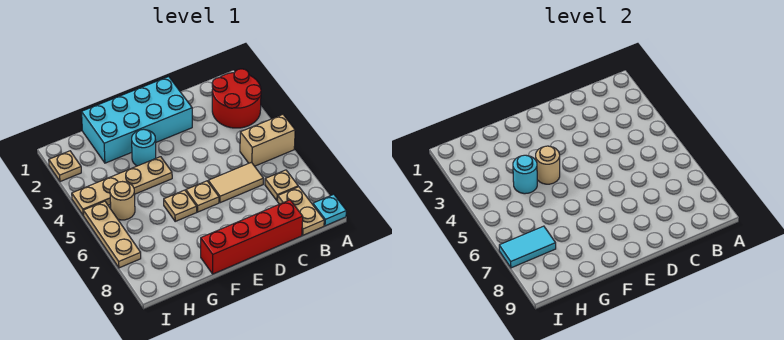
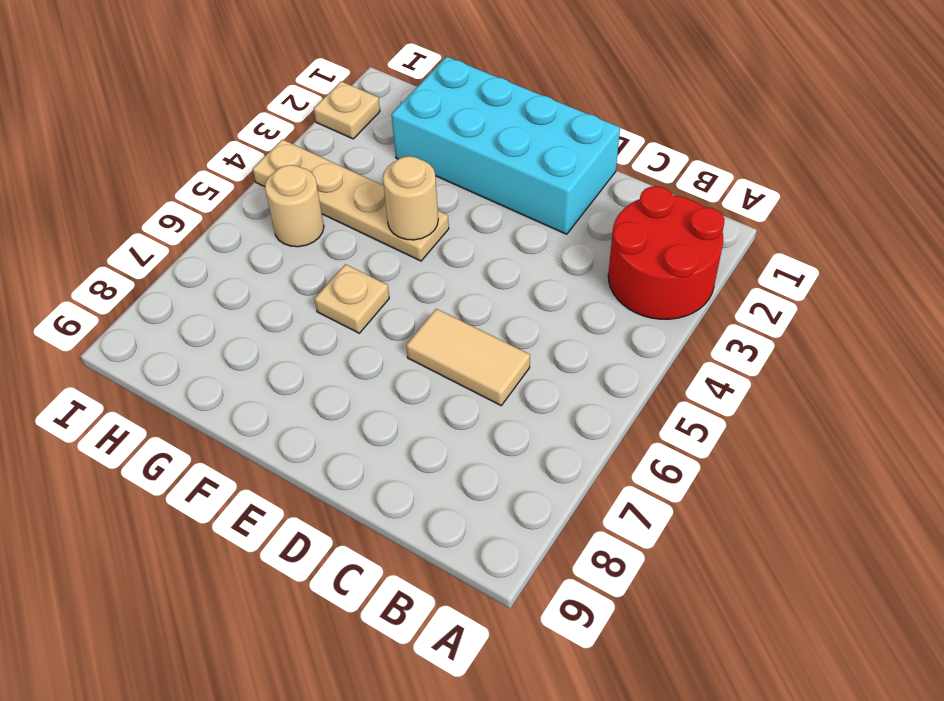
none -> tan 1x2 brick [240,115,295,166]
none -> cyan 1x1 plate [313,194,346,226]
none -> tan 1x1 plate [265,170,298,201]

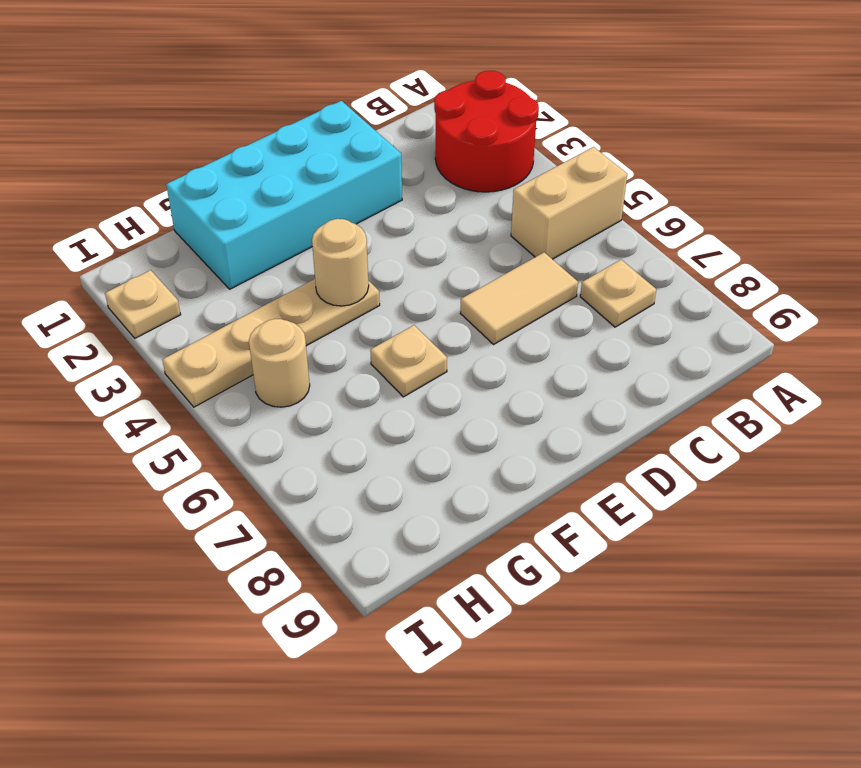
none -> cyan 1x1 plate [313,194,346,226]
none -> tan 1x2 plate [278,187,324,235]
none -> red 1x4 brick [201,200,303,274]

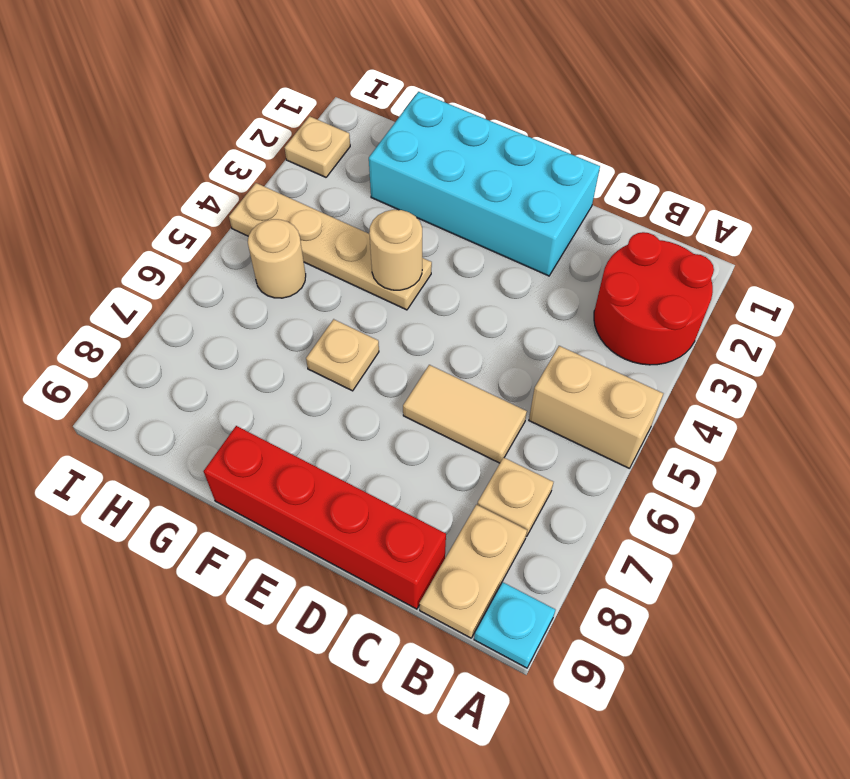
none -> tan 1x1 plate [186,181,219,212]
none -> cyan 1x1 round brick [132,129,156,166]
none -> tan 1x3 plate [83,201,141,268]

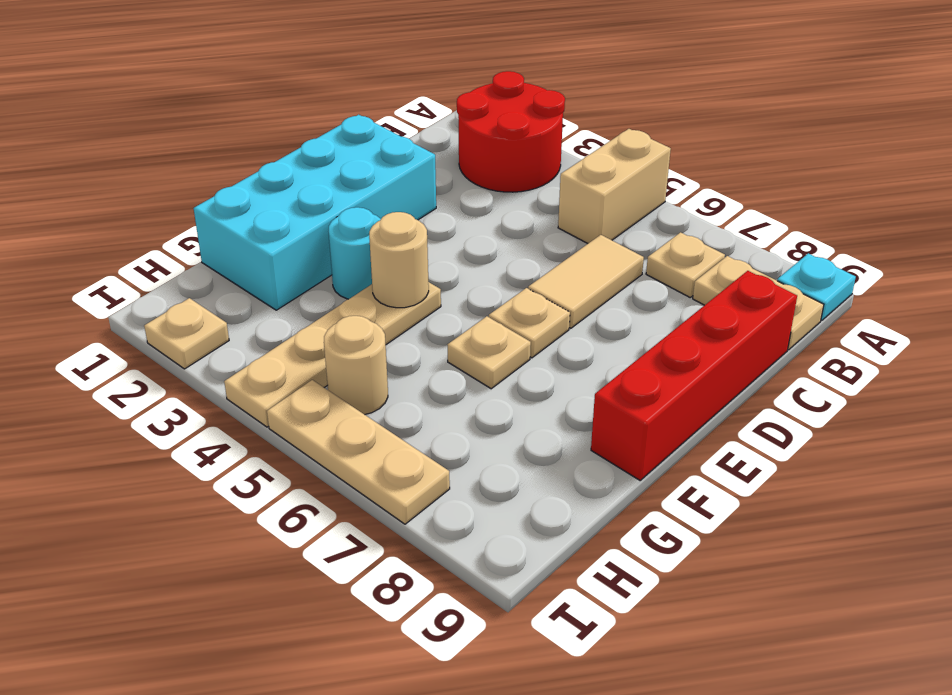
none -> cyan 1x1 round brick [513,155,537,194]
none -> cyan 1x2 tile [499,226,556,268]

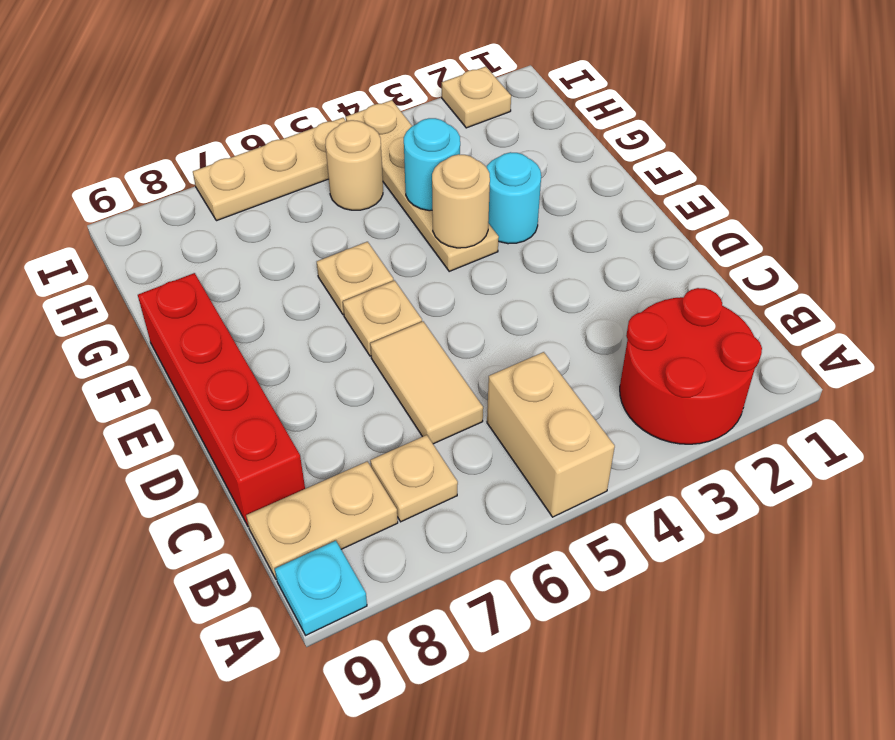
none -> cyan 2x4 brick [82,77,192,163]
none -> cyan 1x2 tile [499,226,556,268]

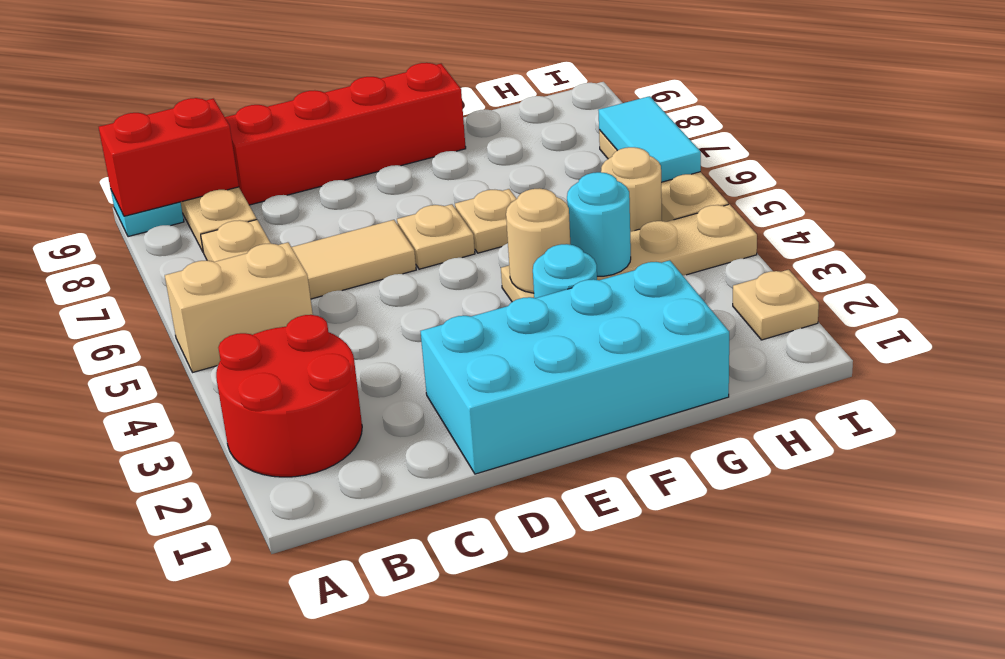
red 1x2 brick [99,98,239,216] -> none
cyan 1x2 tile [598,96,701,182] -> cyan 1x2 tile turned to [499,226,556,268]

